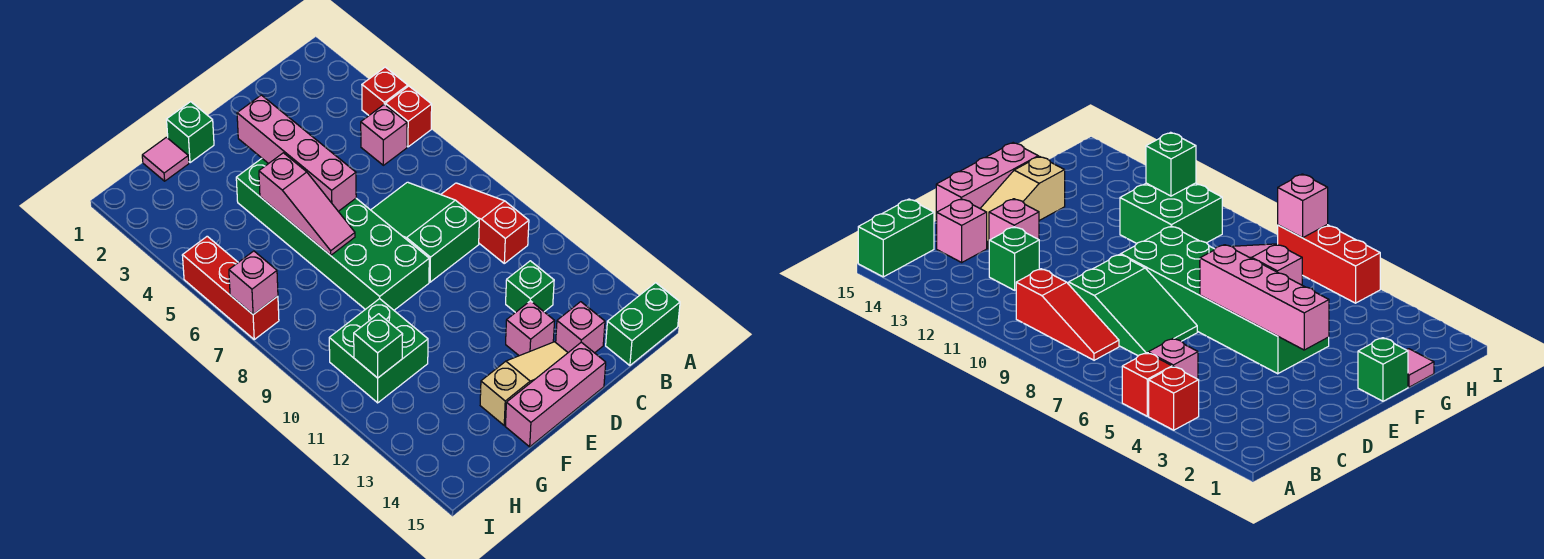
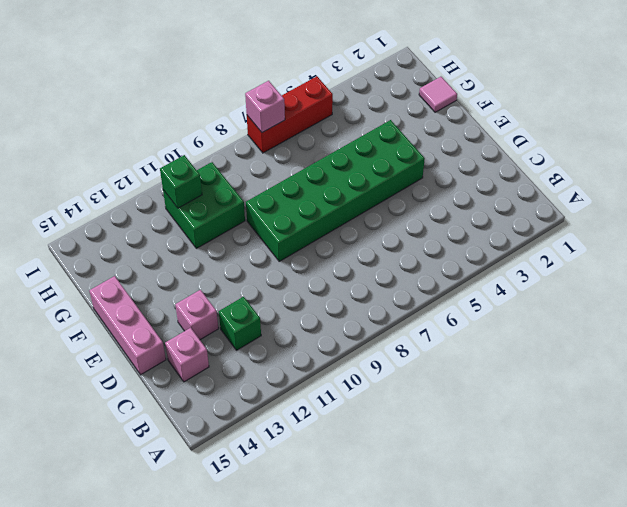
none -> red 1x1 brick [362,67,408,115]
none -> red 1x1 brick [386,86,432,147]
none -> green 1x2 brick [606,283,680,365]

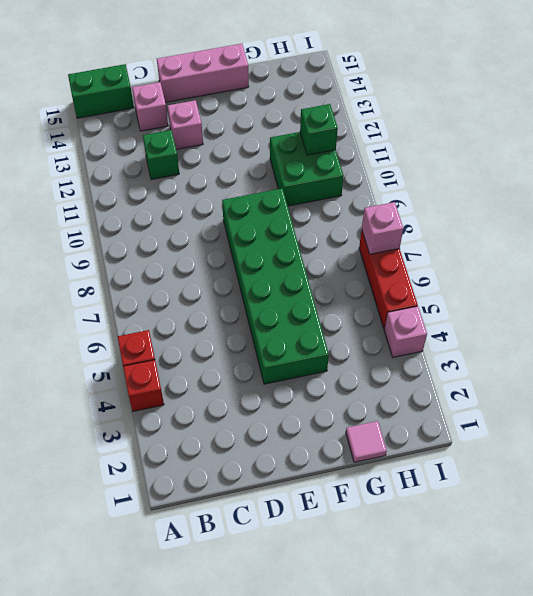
pink 1x1 brick [384,306,427,357] -> pink 1x1 brick moved to [361,104,407,165]
none -> red 1x3 slope [441,183,529,263]
none -> green 2x3 slope [371,182,479,282]
none -> tan 1x3 slope [480,342,568,425]

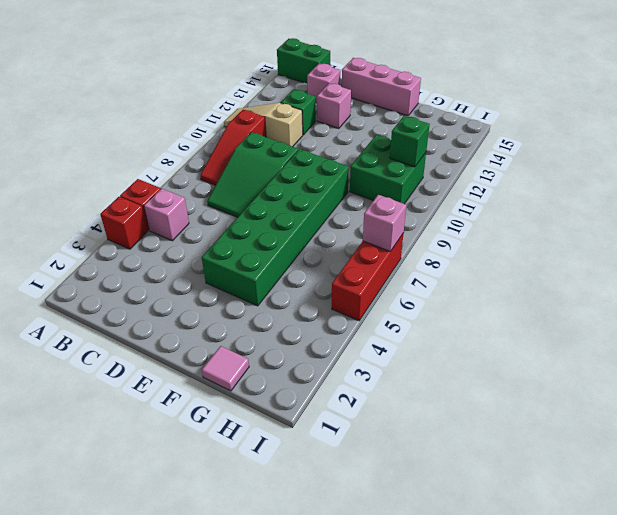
tan 1x3 slope [224,103,303,147] -> tan 1x3 slope moved to [480,342,568,425]
none -> green 1x1 brick [167,102,214,163]
none -> pink 1x4 brick [237,95,356,211]
none -> pink 1x3 slope [259,153,355,255]

